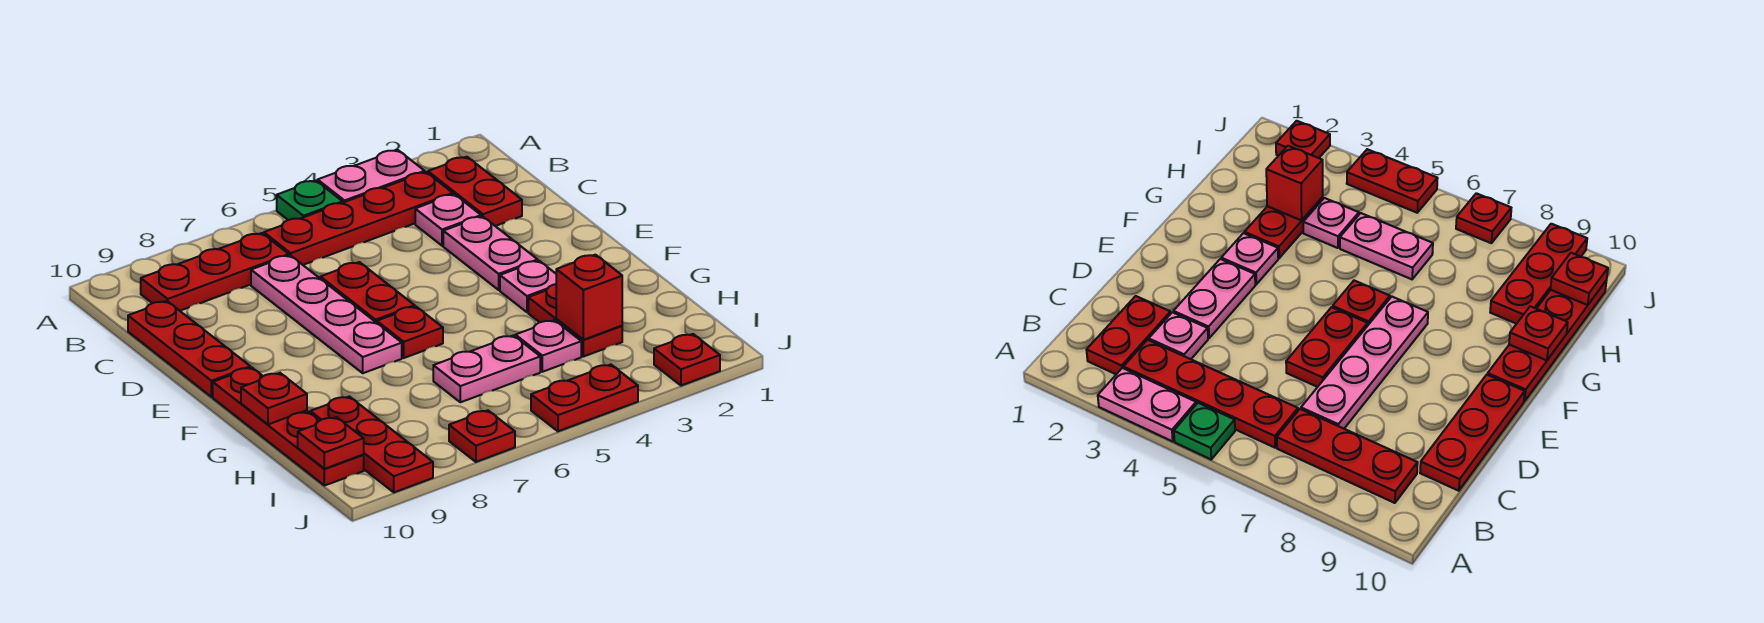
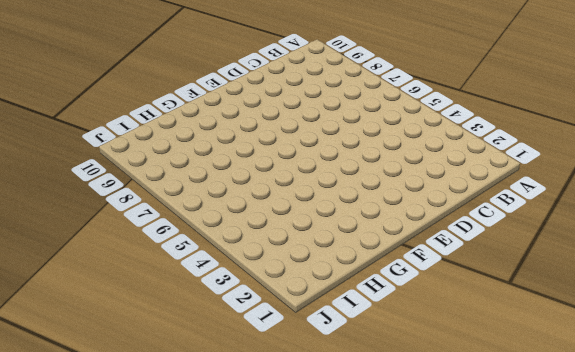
none -> pink 1x2 plate [318,150,425,203]
none -> green 1x1 plate [277,180,343,220]
none -> red 1x2 plate [428,157,522,226]

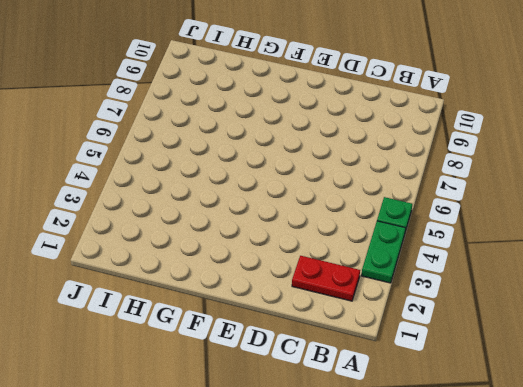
green 1x2 plate [361,221,406,283] -> pink 1x2 plate [318,150,425,203]
none -> red 1x4 plate [264,172,453,265]
none -> red 1x3 plate [141,233,289,311]
none -> pink 1x1 plate [415,194,481,246]

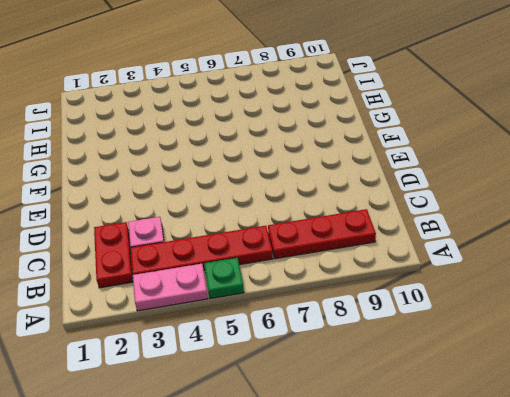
none -> pink 1x4 plate [251,255,402,373]
none -> red 1x3 plate [128,301,250,397]
none -> pink 1x2 plate [443,216,538,290]

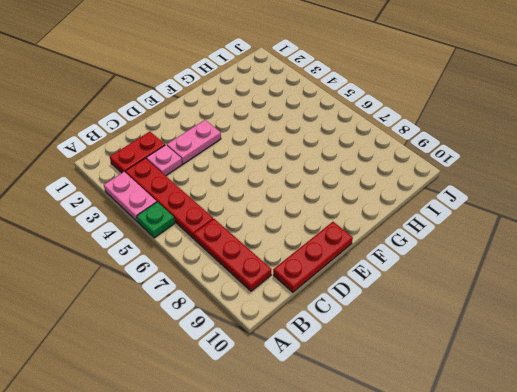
none -> pink 1x4 plate [251,255,402,373]
none -> red 1x2 plate [320,262,415,323]
none -> pink 1x1 plate [500,261,556,312]

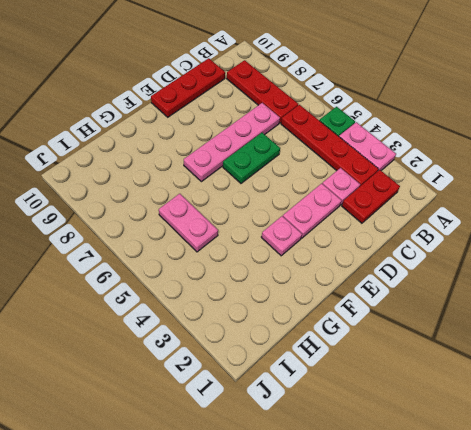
green 1x2 plate [223,133,280,183] -> red 1x2 plate [320,262,415,323]
none -> red 1x1 plate [377,306,443,358]
none -> red 1x4 plate [213,367,364,486]
none -> red 1x2 plate [528,284,622,357]

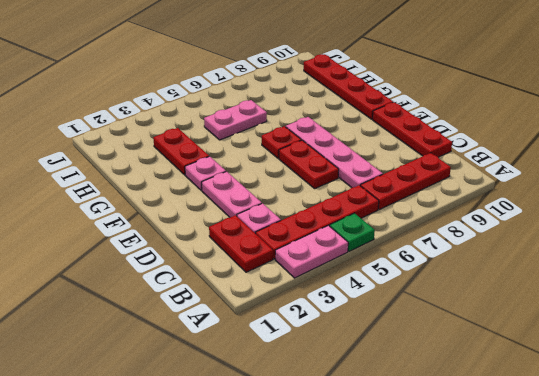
none -> pink 1x1 plate [515,320,581,372]
none -> red 1x3 plate [310,397,433,492]
none -> red 1x1 plate [654,334,720,386]

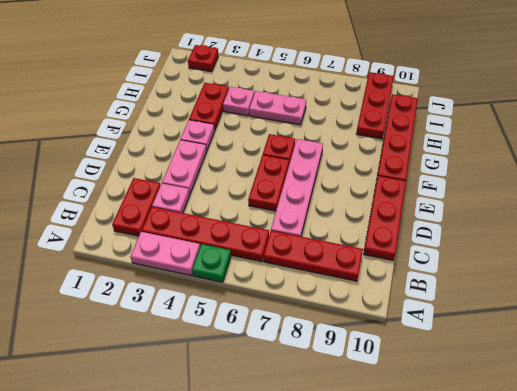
none -> red 1x2 plate [531,365,638,431]
none -> red 1x1 plate [449,410,515,462]
none -> red 1x1 plate [241,373,307,424]

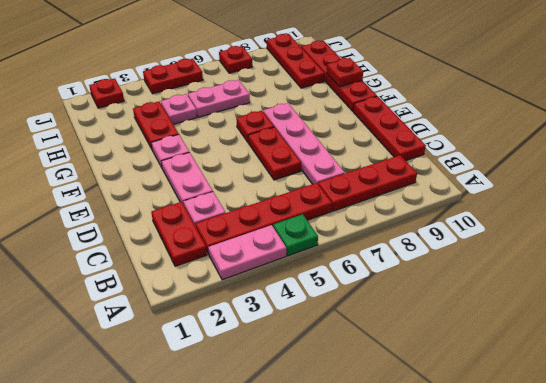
none -> red 1x1 brick [556,255,622,340]
none -> red 1x1 plate [298,417,364,469]

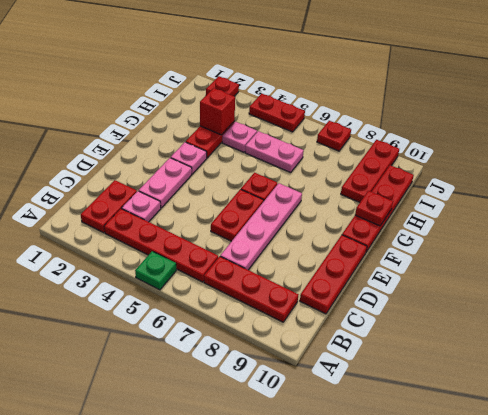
none -> pink 1x2 plate [318,150,425,203]
none -> red 1x1 plate [298,417,364,469]

